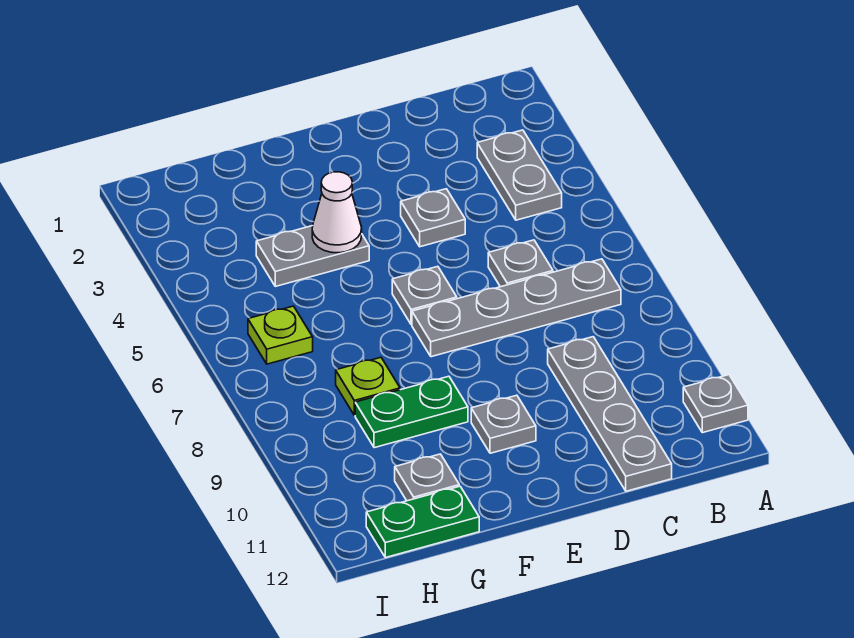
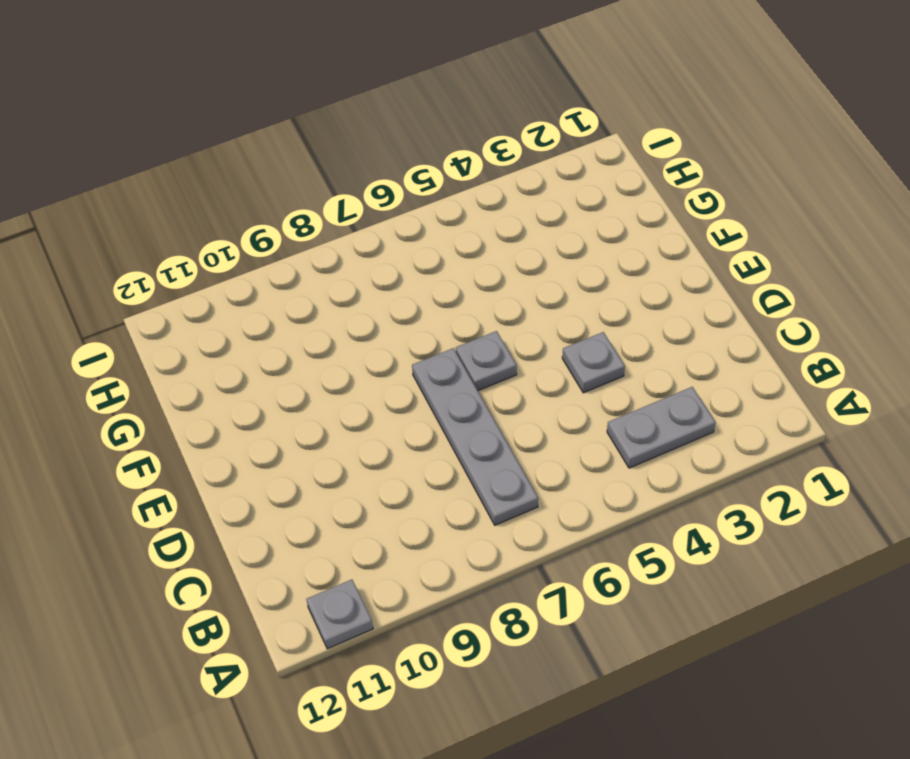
none -> grey 1x1 plate [488,240,553,287]
none -> grey 1x4 plate [548,337,672,491]
none -> grey 1x1 plate [471,395,536,453]

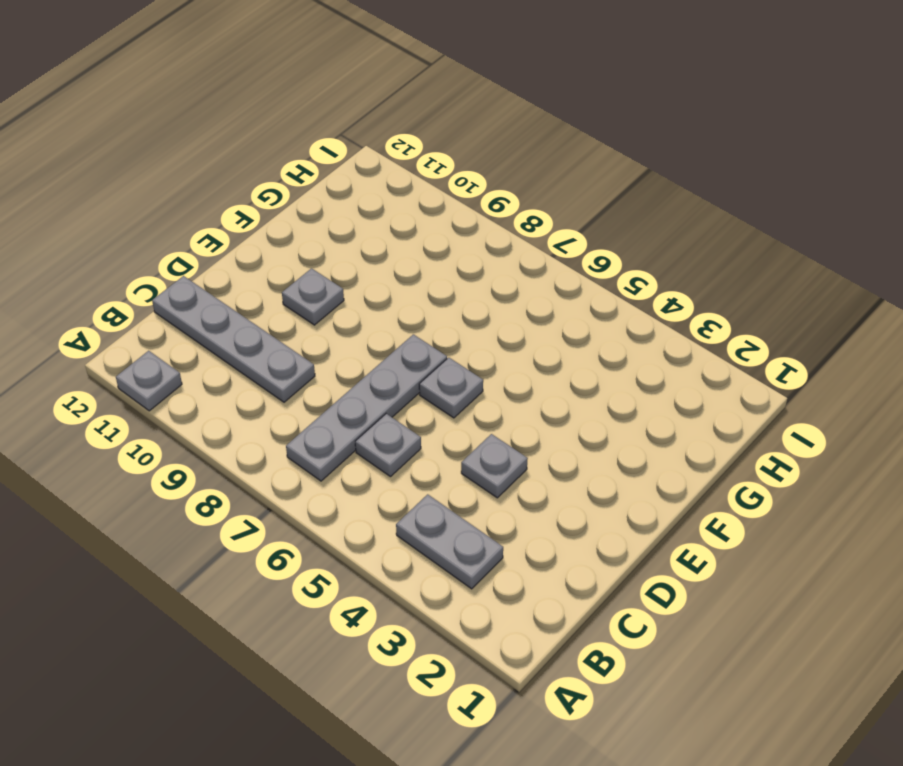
none -> grey 1x2 plate [256,226,369,286]
none -> green 1x2 plate [355,376,468,448]
none -> lime 1x1 plate [336,358,400,415]

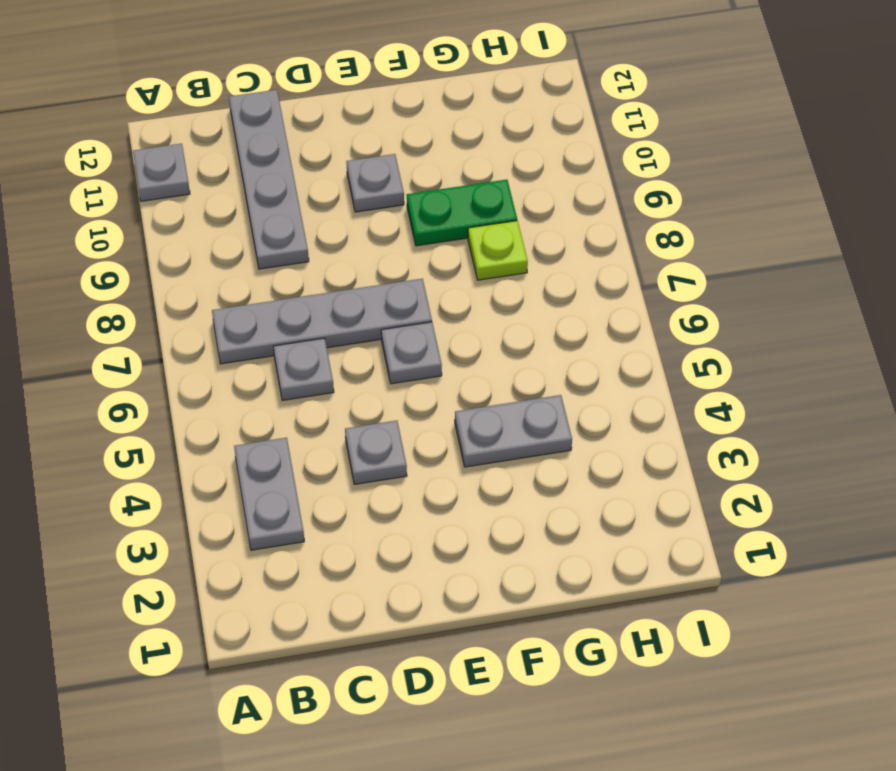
none -> grey 1x1 plate [395,454,459,501]
none -> green 1x2 plate [366,486,479,558]
none -> lime 1x1 plate [248,306,313,364]

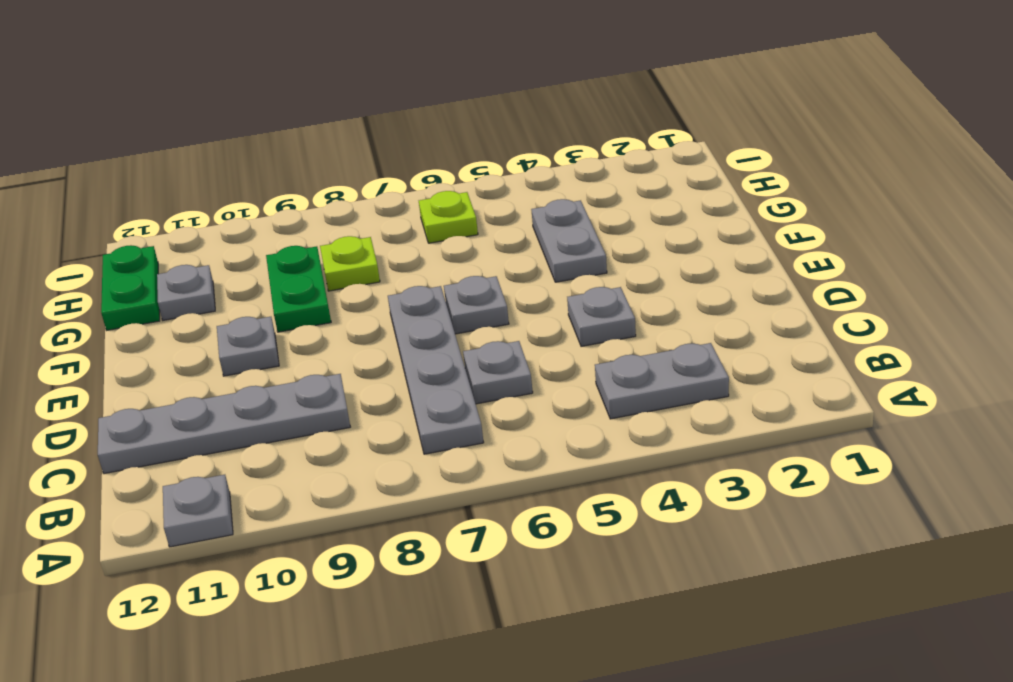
none -> white 1x1 cone [312,172,362,253]

